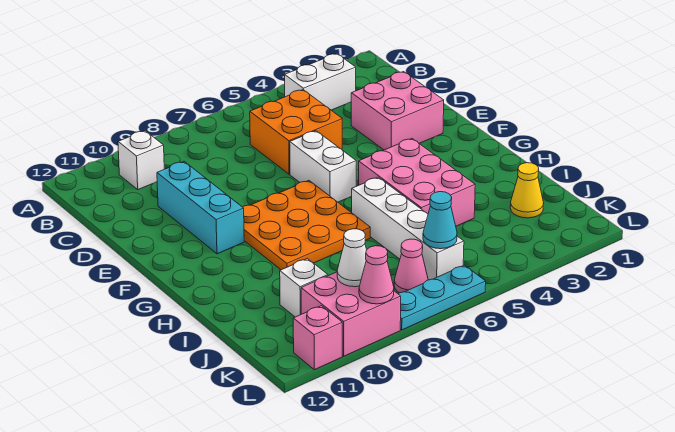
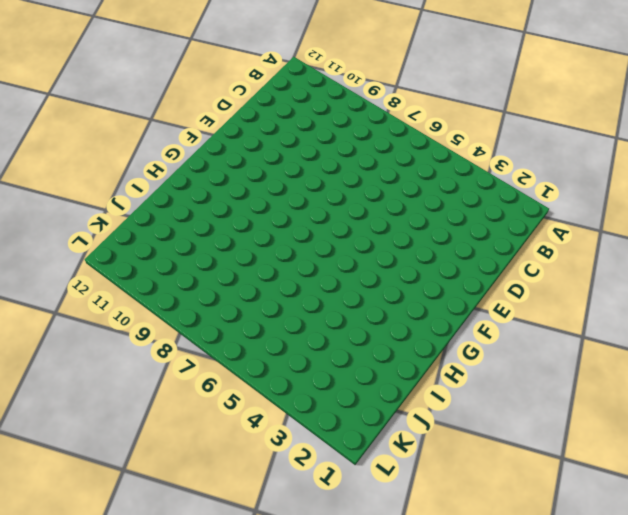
none -> white 1x2 brick [285,54,356,110]
none -> white 1x1 brick [118,131,164,190]
none -> orange 2x2 brick [250,90,342,174]

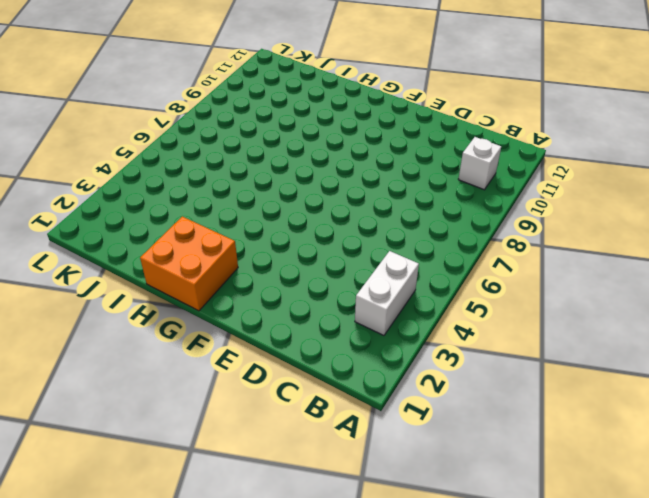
orange 2x2 brick [140,217,238,311] -> orange 2x2 brick moved to [250,90,342,174]
none -> pink 2x2 brick [351,72,444,150]
none -> cyan 1x3 brick [157,162,244,254]
none -> white 1x2 brick [290,131,356,202]

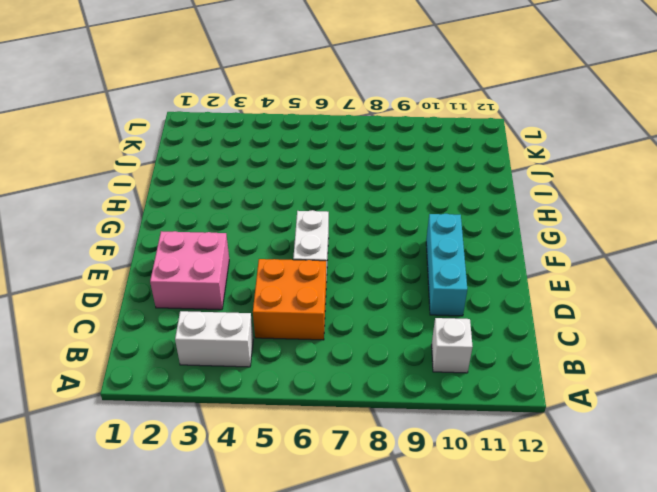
none -> orange 3x3 plate [243,181,370,270]
none -> pink 2x3 brick [359,139,475,226]
none -> white 1x4 brick [352,177,464,280]

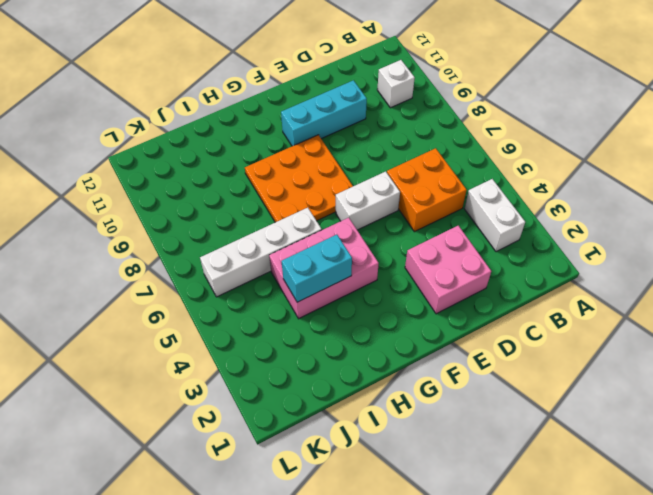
cyan 1x2 brick [281,235,352,302] -> none
none -> yellow 1x1 cone [510,163,544,218]
none -> white 1x1 brick [280,259,328,317]
none -> pink 1x1 cone [394,239,428,293]

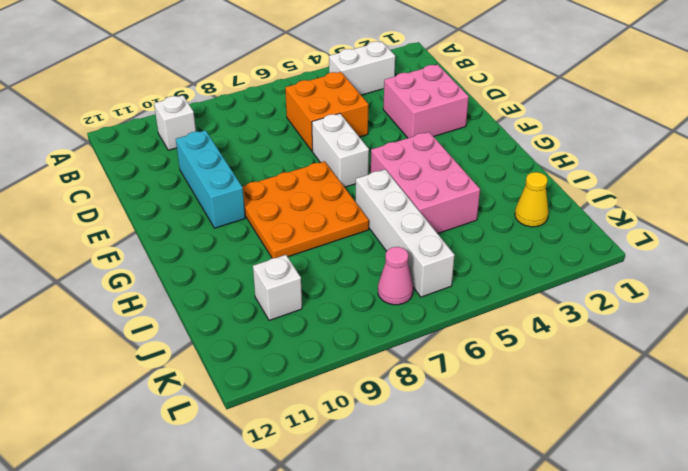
none -> pink 2x2 brick [301,272,401,356]
none -> cyan 1x3 plate [398,265,486,330]
none -> pink 1x1 brick [293,306,342,370]

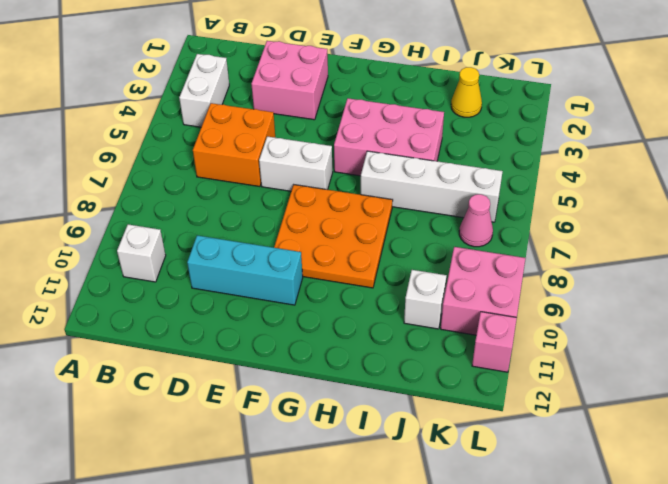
none -> cyan 1x3 plate [398,265,486,330]
none -> cyan 1x1 cone [423,192,457,249]
none -> white 1x1 cone [337,229,367,287]

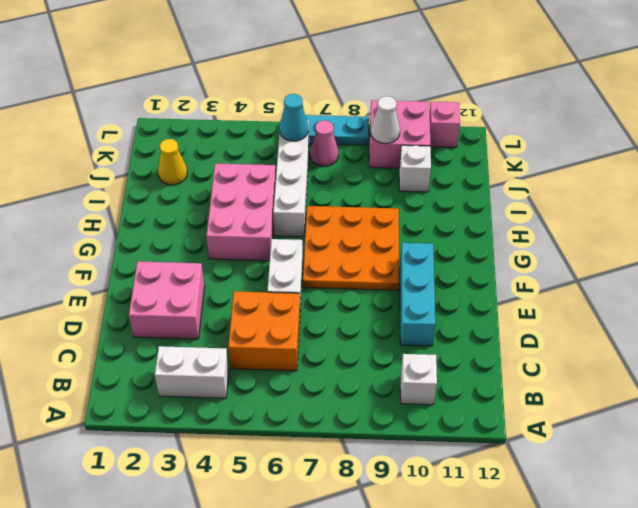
none -> pink 1x1 cone [359,246,394,304]

